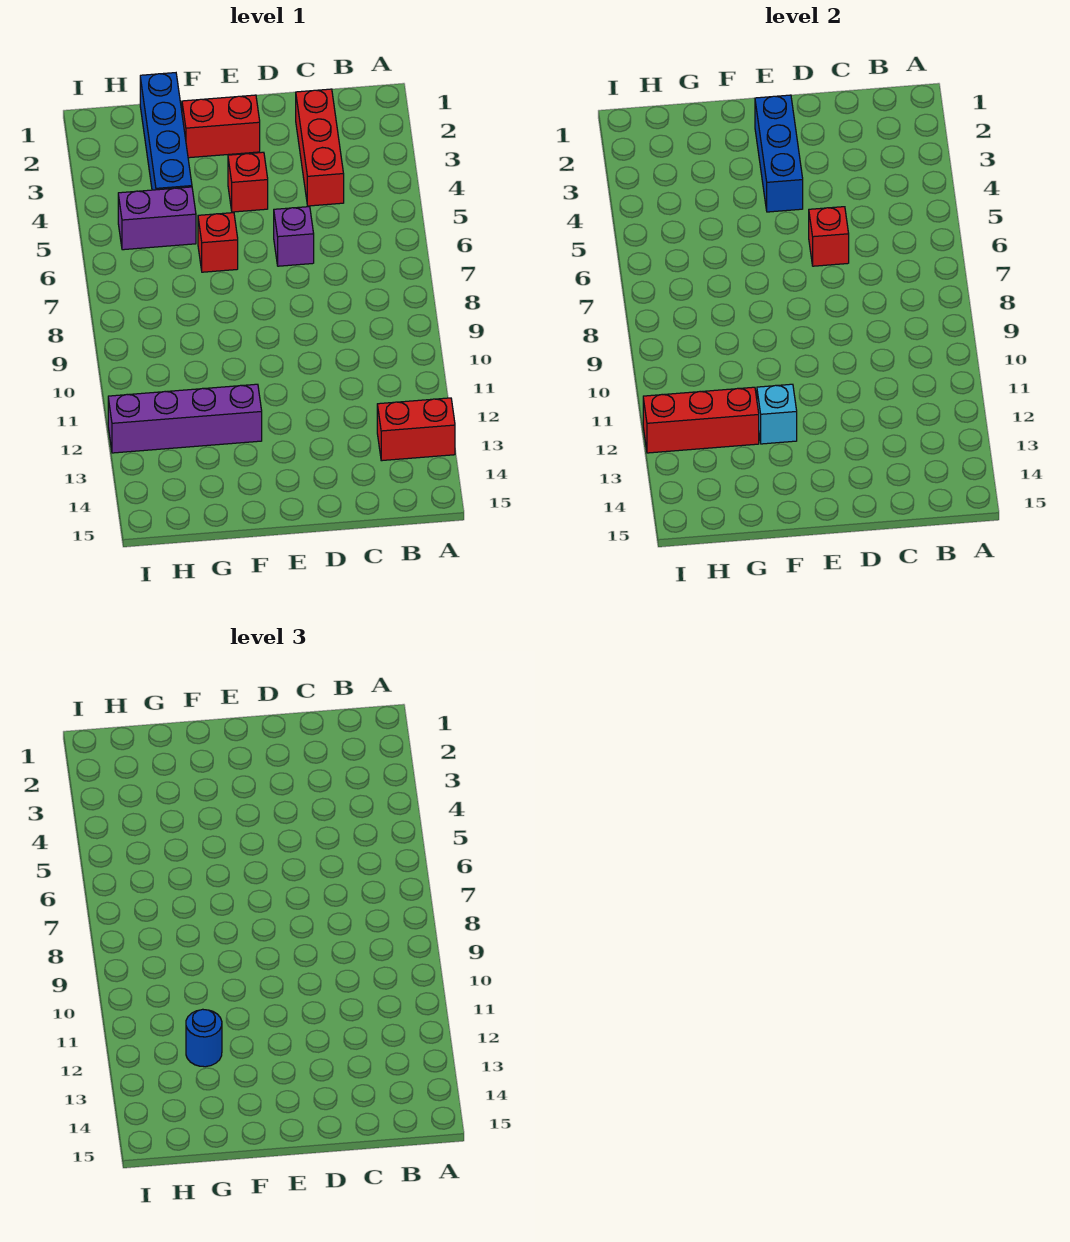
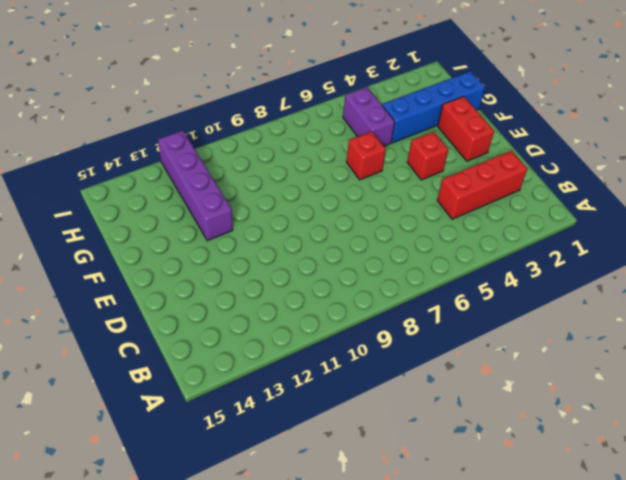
none -> red 1x2 brick [377,398,455,461]
none -> purple 1x1 brick [274,207,314,266]
none -> red 1x1 brick [809,207,849,266]

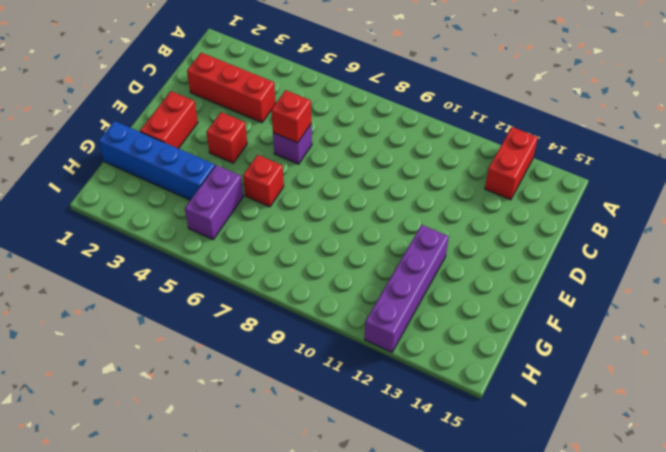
none -> blue 1x3 brick [755,95,803,212]
none -> cyan 1x1 brick [757,384,797,444]
none -> red 1x3 brick [643,387,759,453]

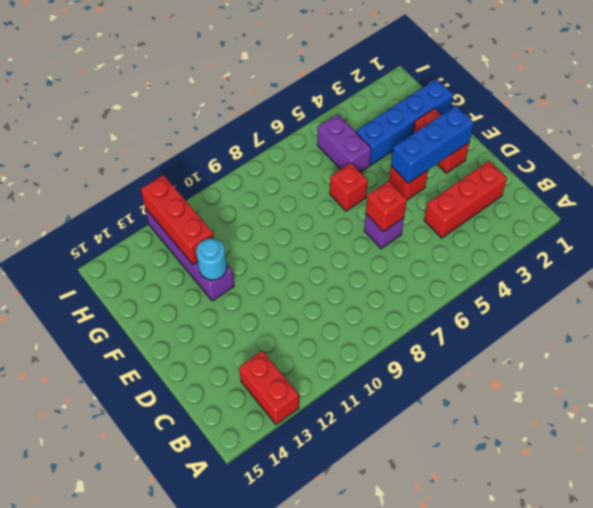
cyan 1x1 round brick [196,238,227,280] -> cyan 1x1 brick [757,384,797,444]
none -> blue 1x1 round brick [186,1009,222,1067]

